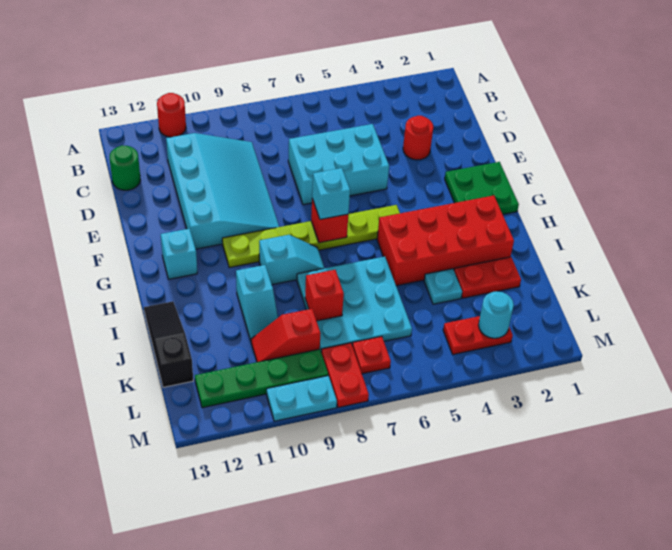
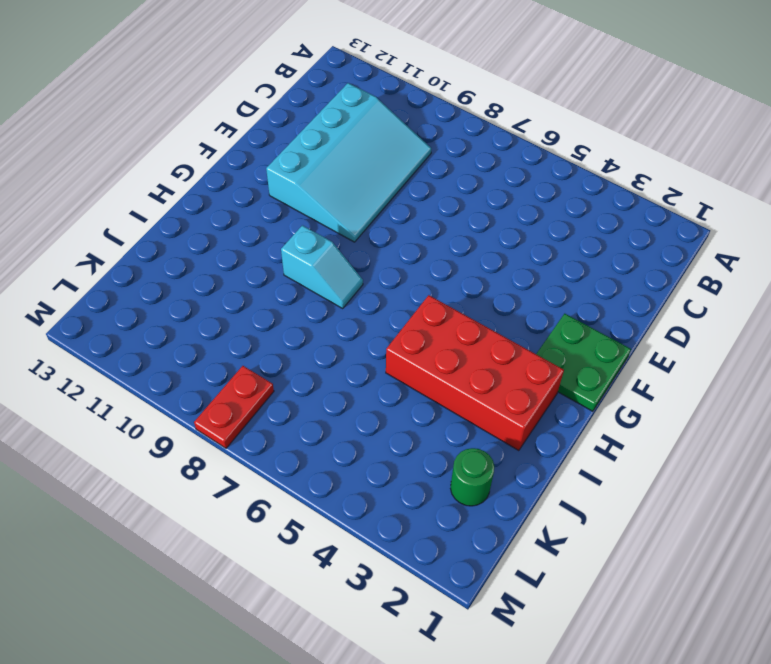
green 1x1 round brick [451,448,494,506] -> green 1x1 round brick moved to [110,145,140,190]
none -> red 1x1 round brick [157,93,186,137]
none -> red 1x1 round brick [403,116,433,160]
none -> cyan 2x3 brick [288,124,389,205]

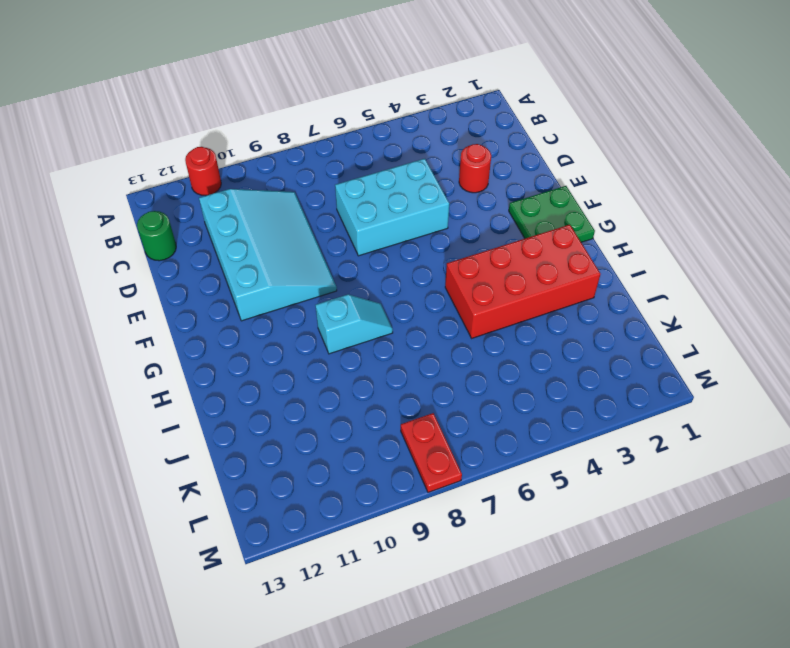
none -> lime 1x6 plate [222,205,400,268]
none -> cyan 1x1 brick [161,229,197,279]
none -> cyan 3x3 plate [297,257,412,351]

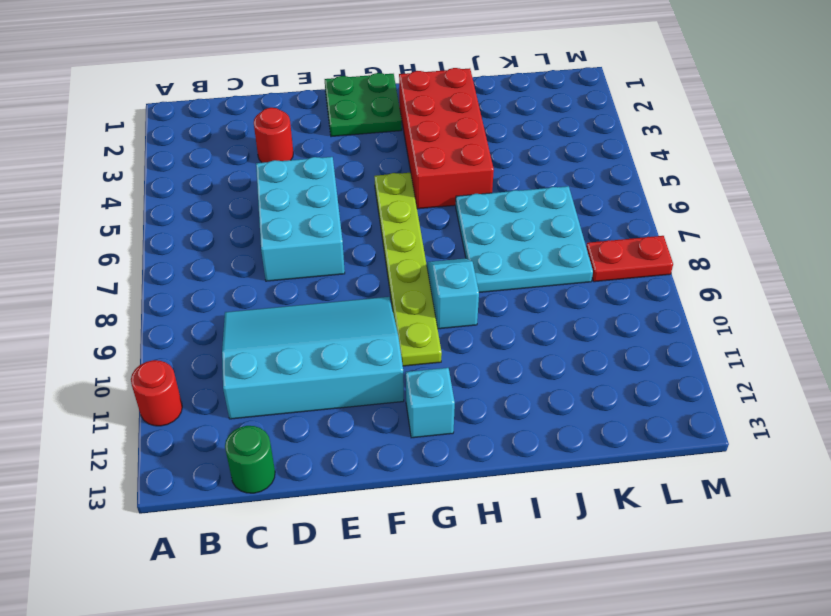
none -> cyan 1x2 slope [236,265,278,340]
none -> black 1x3 slope [144,301,193,387]
none -> red 1x2 plate [454,257,521,298]

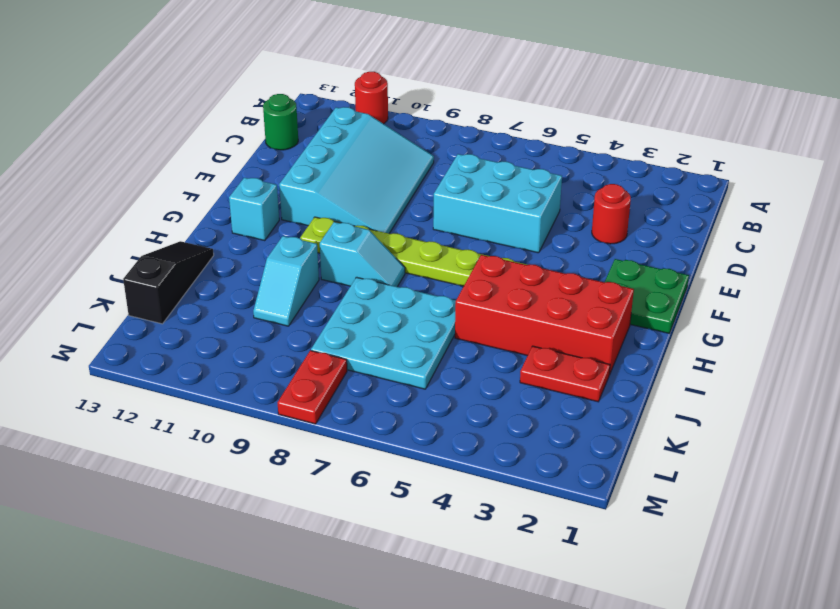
none -> cyan 1x1 plate [424,269,462,304]
none -> red 1x2 slope [251,309,321,362]
none -> red 1x2 plate [443,316,513,354]

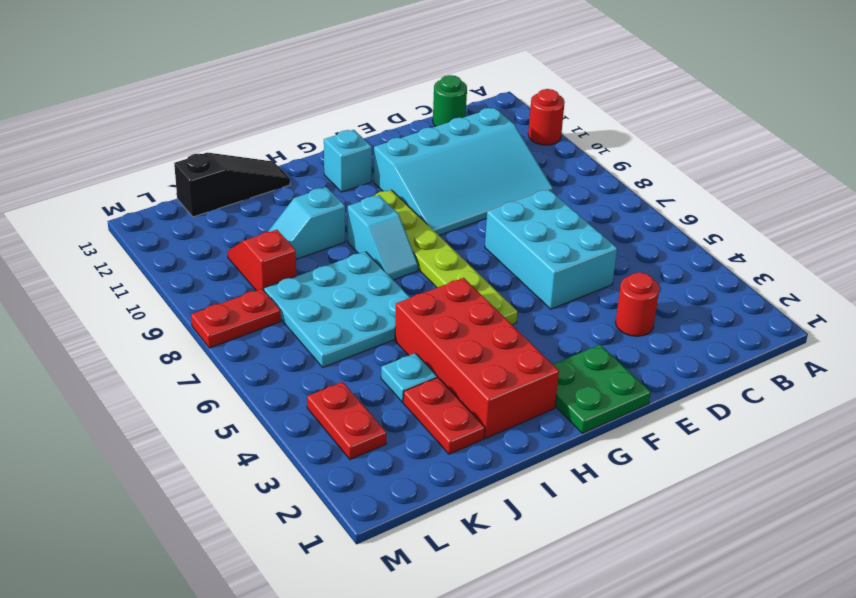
none -> red 1x1 plate [352,336,391,374]
none -> green 1x4 plate [195,349,328,408]
none -> cyan 1x2 plate [267,376,337,421]

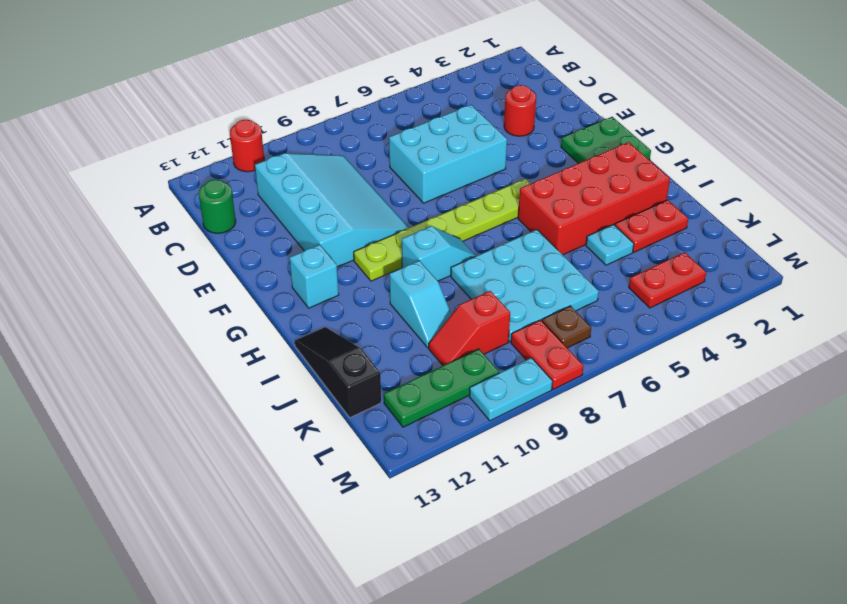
brown 1x1 plate [542,306,591,348] -> red 1x1 plate [352,336,391,374]
green 1x3 plate [384,349,499,427] -> green 1x4 plate [195,349,328,408]
none -> red 1x1 brick [311,199,348,243]
none -> red 1x1 brick [305,270,344,321]
none -> cyan 1x1 round brick [479,291,514,338]

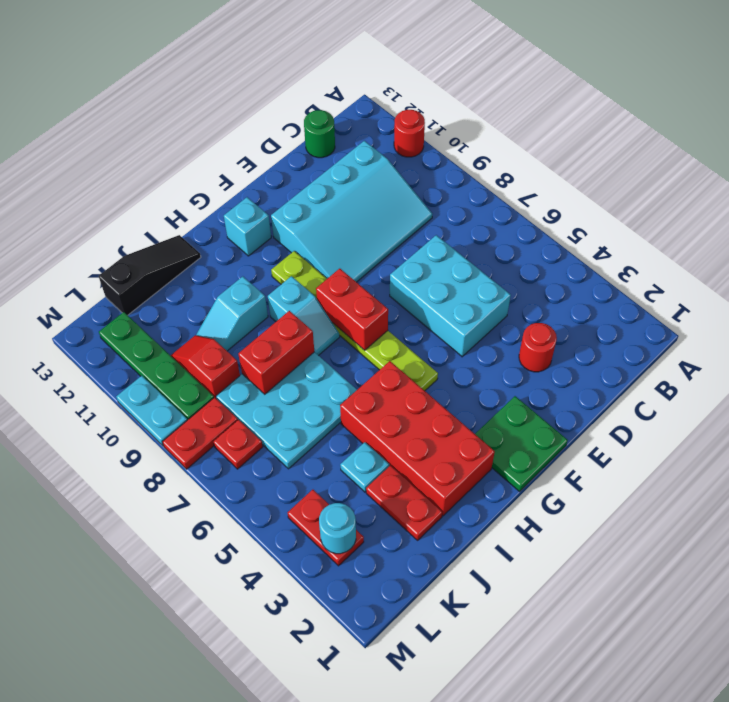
red 1x2 brick [316,269,388,350] -> red 1x1 brick [311,199,348,243]
red 1x2 brick [238,311,314,394] -> red 1x1 brick [305,270,344,321]
none -> cyan 1x1 brick [312,168,350,219]

